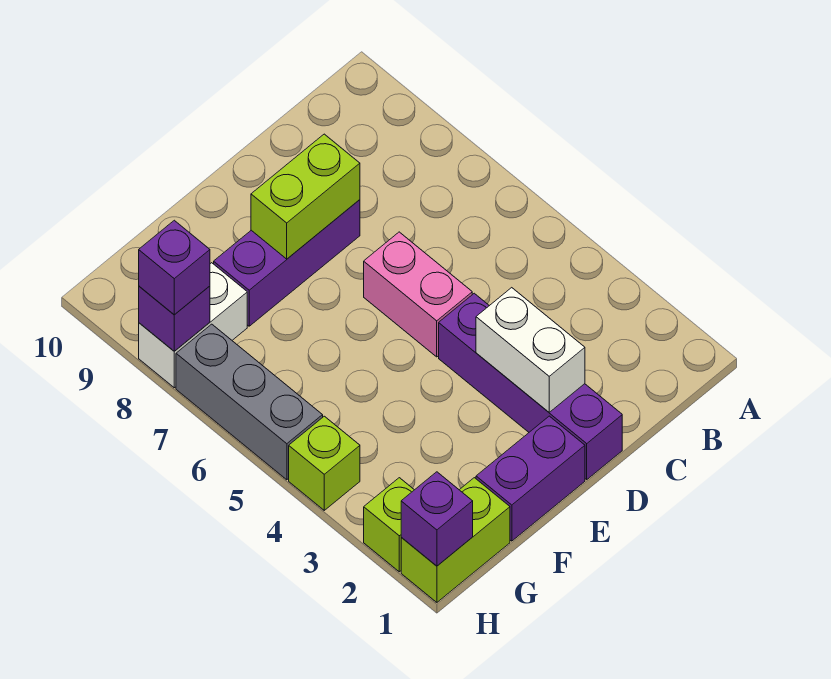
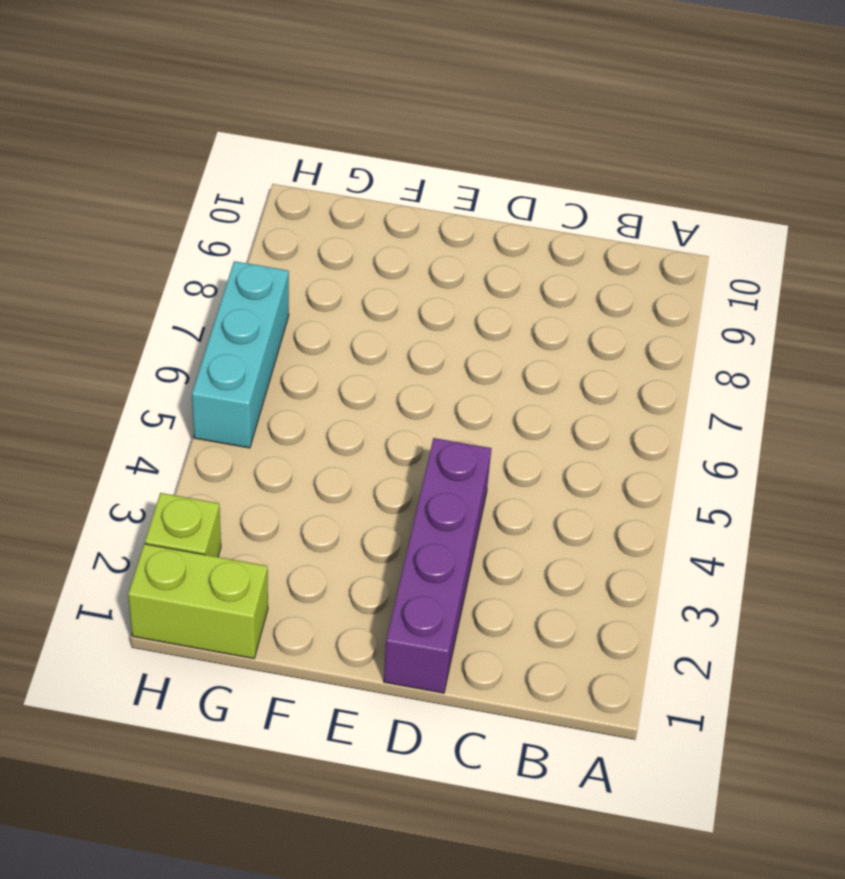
cyan 1x3 brick [192,261,289,448] -> grey 1x3 brick [176,324,323,480]
none -> pink 1x2 brick [364,232,472,357]
none -> purple 1x3 brick [214,200,360,326]
none -> purple 1x2 brick [476,416,585,541]

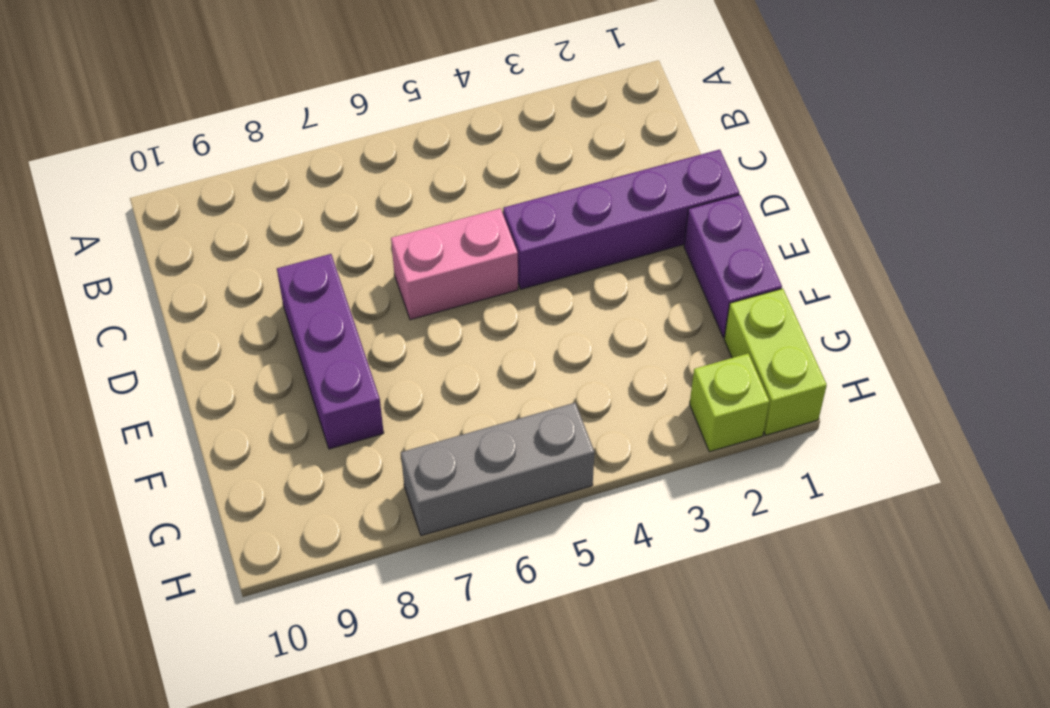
none -> white 1x2 brick [139,263,247,388]
none -> lime 1x1 brick [289,416,360,510]
none -> white 1x2 brick [476,288,585,412]

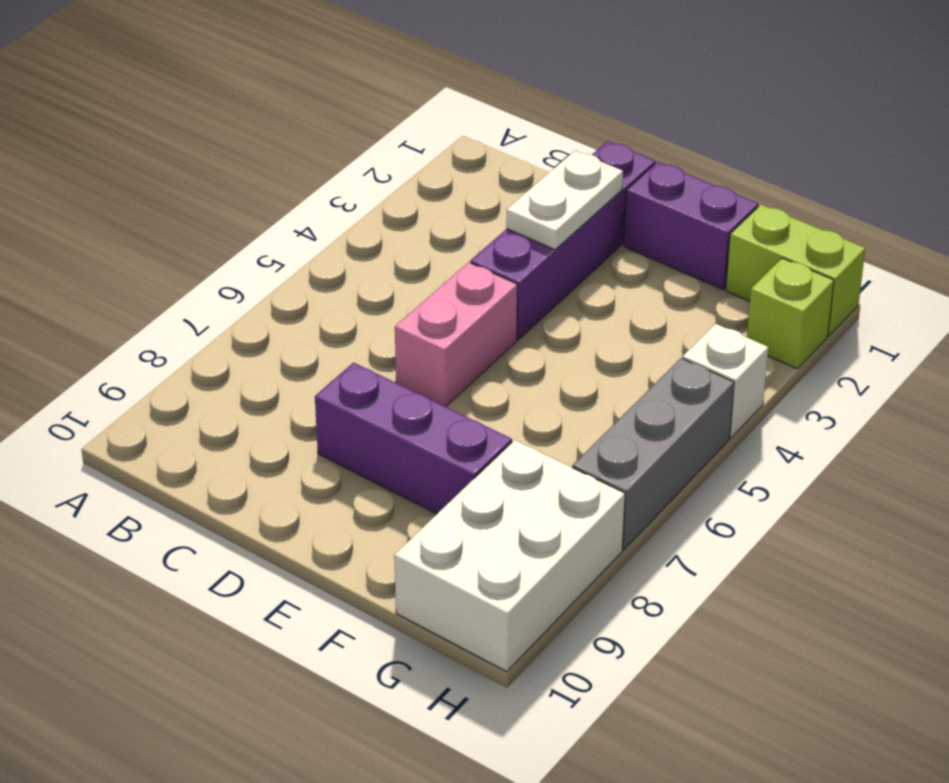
white 1x2 plate [506,151,623,250] -> white 1x2 brick [476,288,585,412]
white 2x3 brick [394,440,625,672] -> white 1x2 brick [139,263,247,388]
white 1x1 brick [683,324,768,438] -> lime 1x1 brick [289,416,360,510]
none -> lime 1x2 brick [251,134,360,259]
none -> purple 1x1 brick [401,472,473,566]
none -> purple 1x1 brick [139,286,210,351]

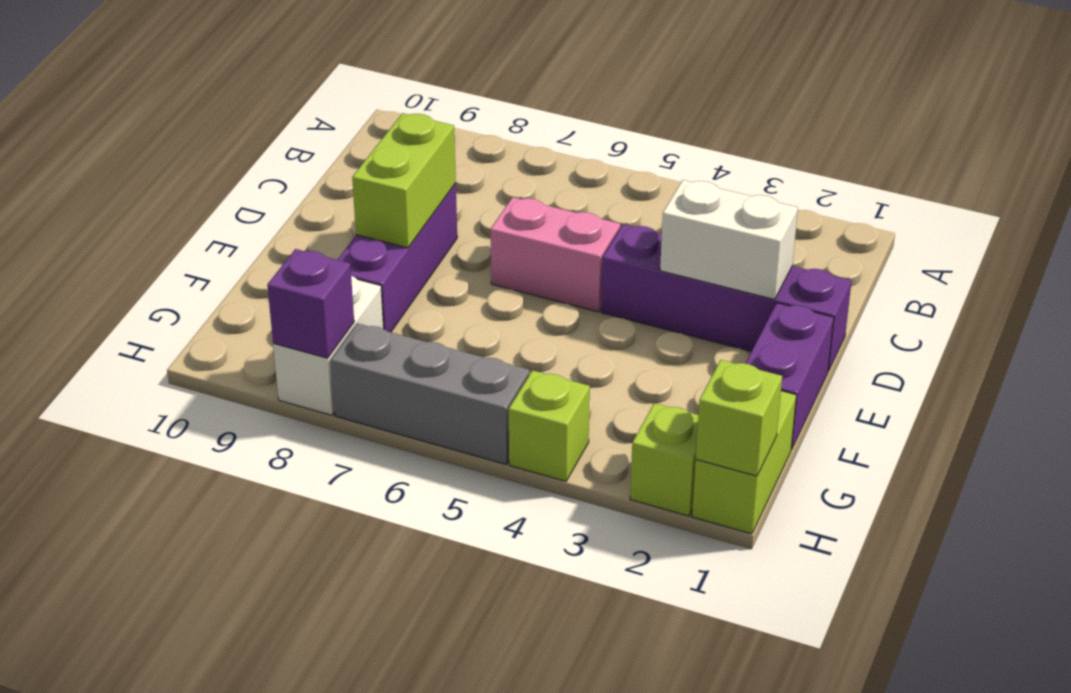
lime 1x1 brick [696,360,782,476] -> purple 1x1 brick [401,472,473,566]
none -> purple 1x1 brick [139,220,210,315]

